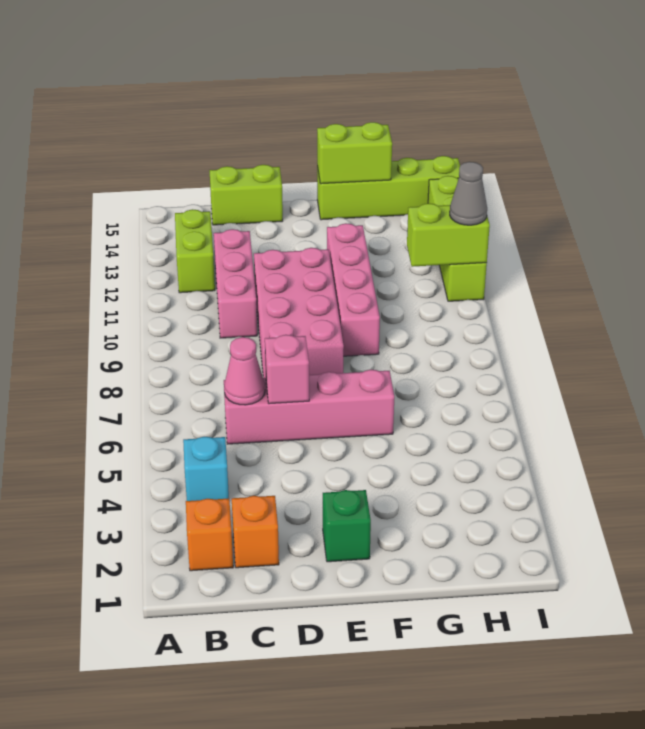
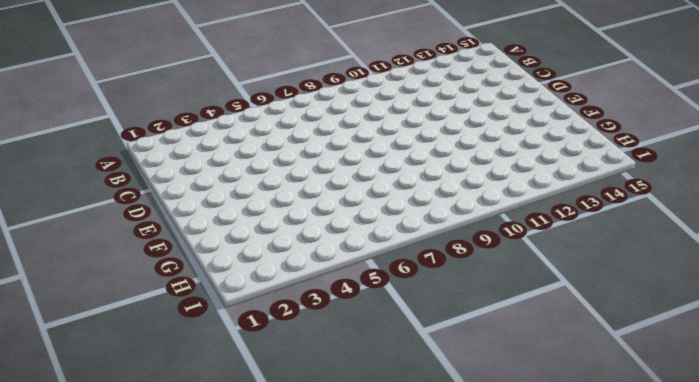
none -> orange 1x1 brick [186,499,233,571]
none -> cyan 1x1 brick [183,437,229,501]
none -> lime 1x2 brick [175,209,215,293]

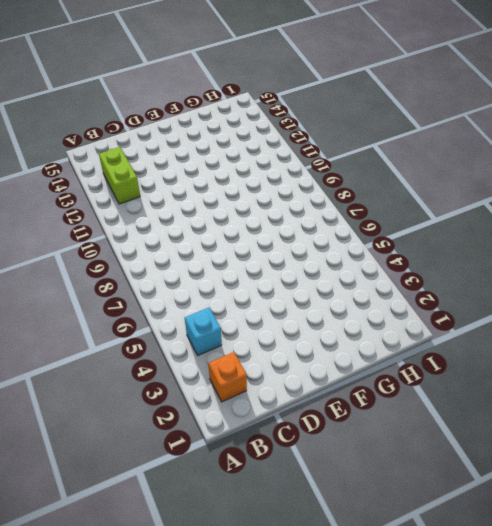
none -> orange 1x1 brick [232,496,279,568]
none -> pink 1x4 brick [224,370,394,444]
none -> pink 1x3 brick [214,229,257,338]

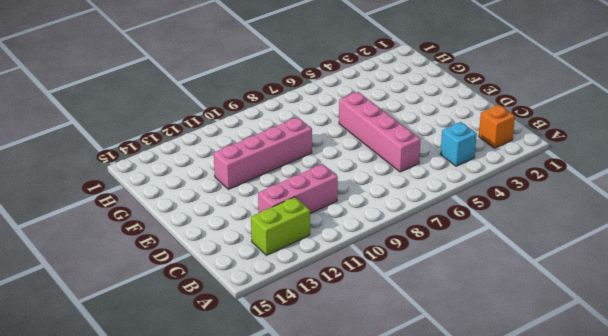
none -> orange 1x1 brick [232,496,279,568]
none -> lime 1x2 brick [209,165,283,225]
none -> pink 2x4 brick [254,248,344,378]

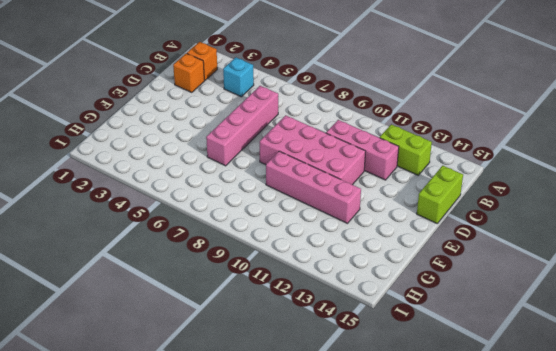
none -> green 1x1 brick [323,490,371,562]
none -> lime 1x4 brick [317,156,460,220]
none -> lime 1x4 brick [428,176,487,301]

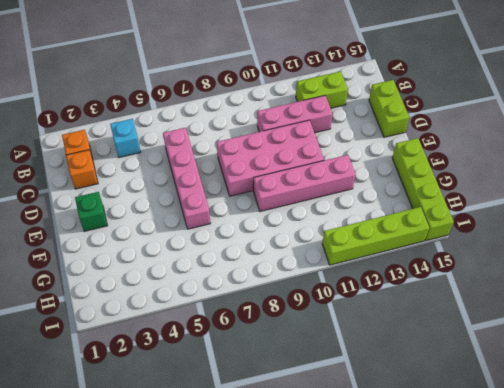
none -> pink 1x1 cone [224,337,265,405]
none -> pink 1x1 brick [265,335,309,404]
none -> lime 1x2 brick [317,122,392,184]

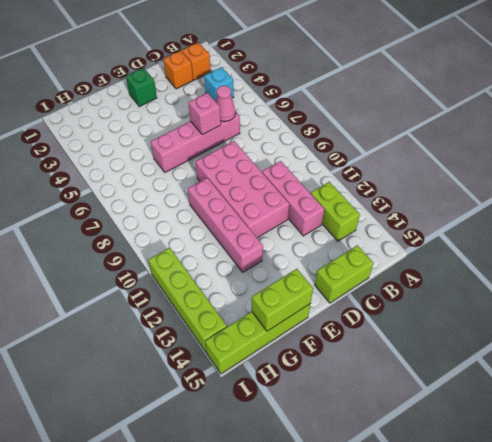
none -> lime 1x2 brick [407,203,490,267]
none -> grey 1x1 cone [450,162,487,225]

